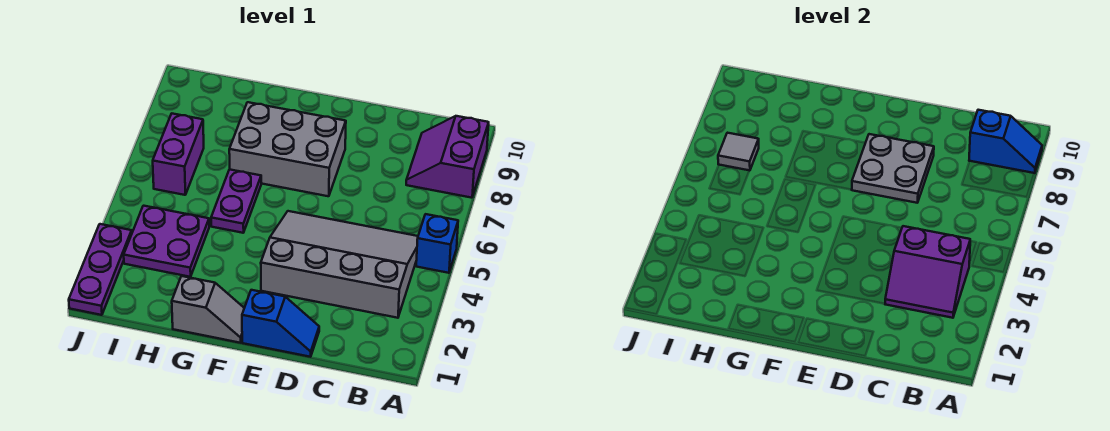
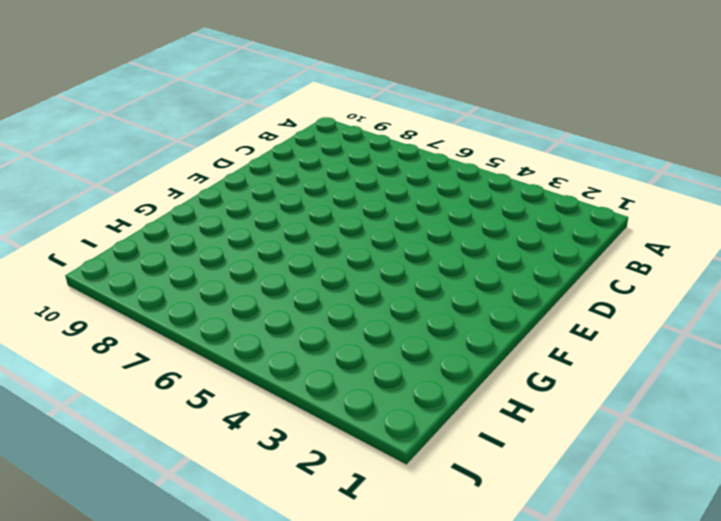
none -> blue 1x1 brick [416,214,458,273]
none -> purple 2x2 slope [406,116,489,198]
none -> grey 3x4 slope [261,211,418,318]

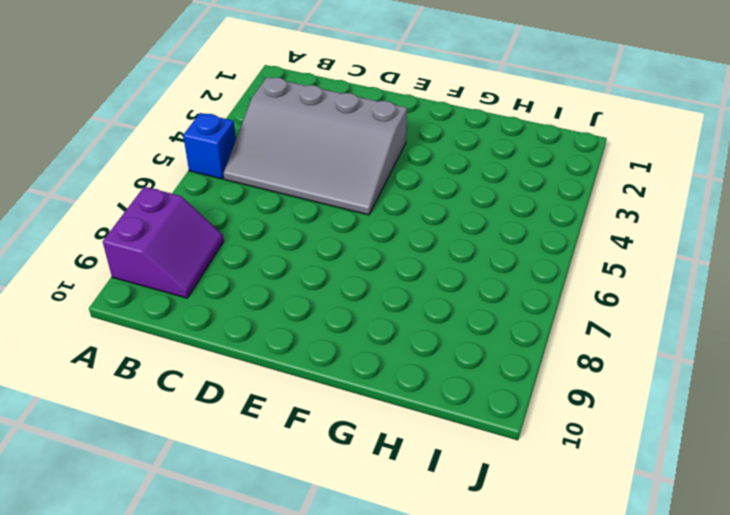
none -> blue 1x2 slope [242,290,319,357]
none -> grey 2x3 brick [229,102,346,196]
none -> grey 1x2 slope [172,276,244,343]

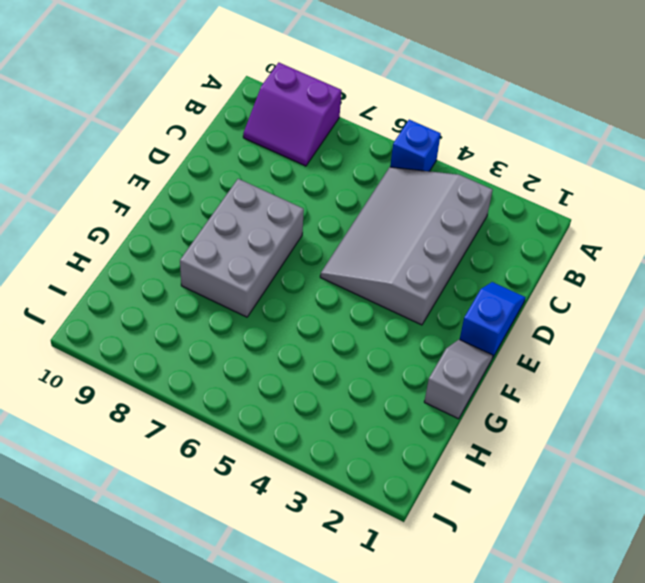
none -> purple 1x2 plate [211,169,261,233]
none -> purple 2x2 plate [124,206,209,277]
none -> purple 1x2 brick [153,114,204,195]

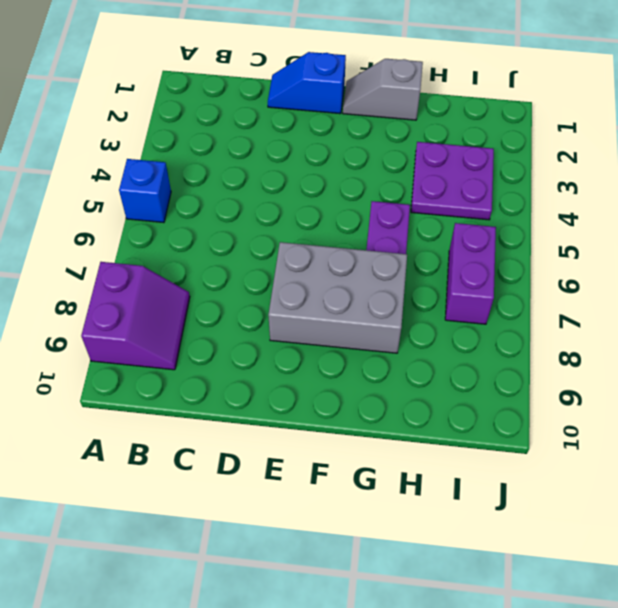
none -> grey 3x4 slope [261,211,418,318]
none -> purple 1x3 plate [69,224,132,315]
none -> blue 1x2 slope [969,110,1042,173]

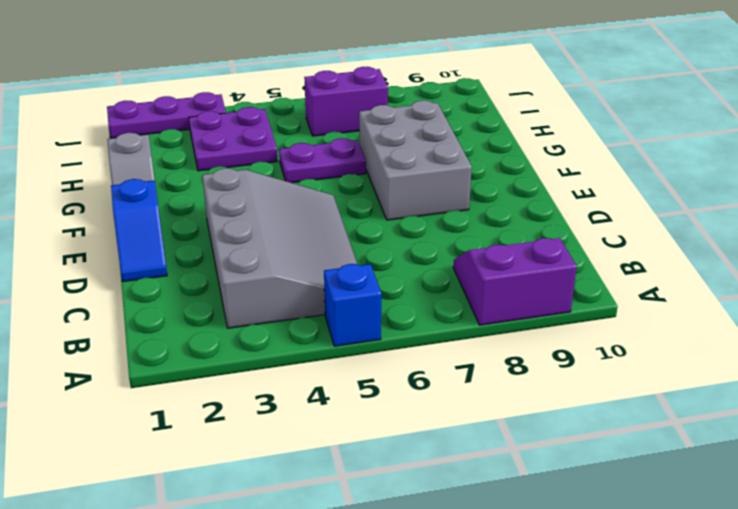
none -> blue 1x2 slope [969,110,1042,173]
none -> purple 2x2 slope [885,226,970,318]
none -> grey 2x2 plate [852,134,934,203]

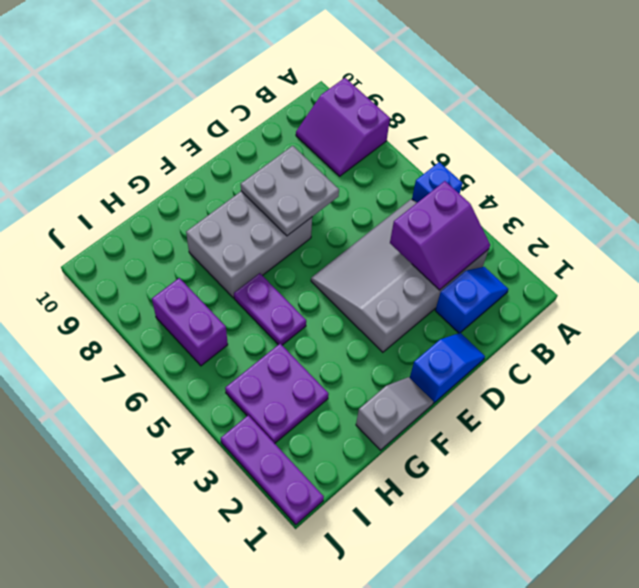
blue 1x2 slope [435,267,508,333] -> blue 1x2 slope moved to [969,110,1042,173]
none -> grey 1x1 tile [718,133,759,171]

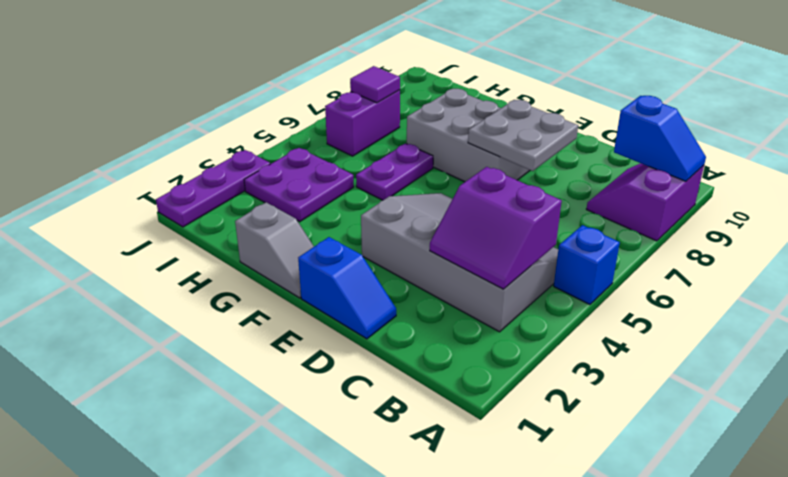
purple 1x1 tile [350,66,400,103] -> grey 1x1 tile [718,133,759,171]

